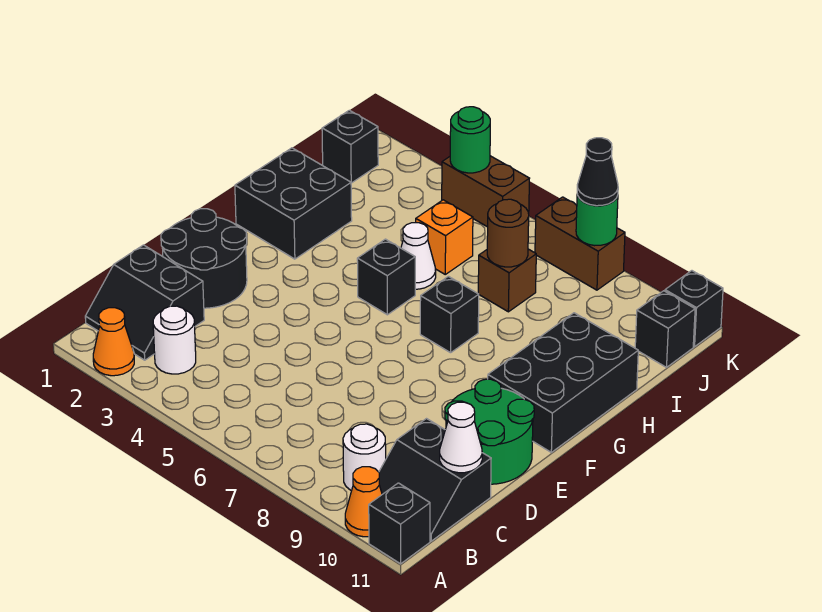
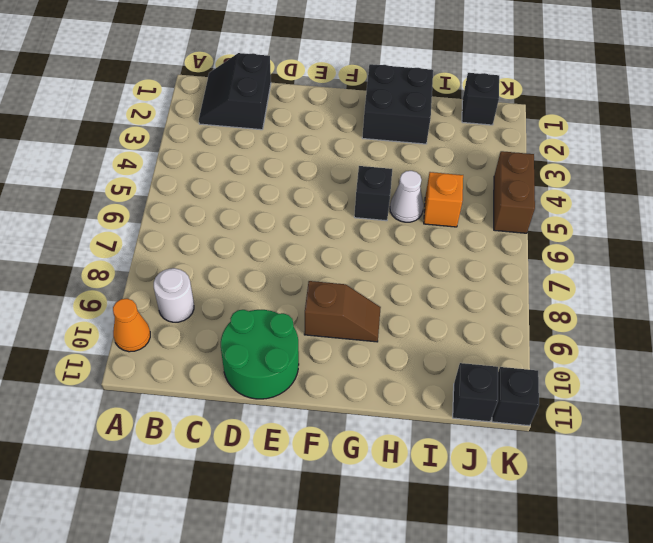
brown 1x2 slope [304,281,381,342] -> none
none -> orange 1x1 cone [93,308,134,376]
none -> black 1x1 brick [369,483,430,564]
none -> white 1x1 round brick [153,306,196,374]

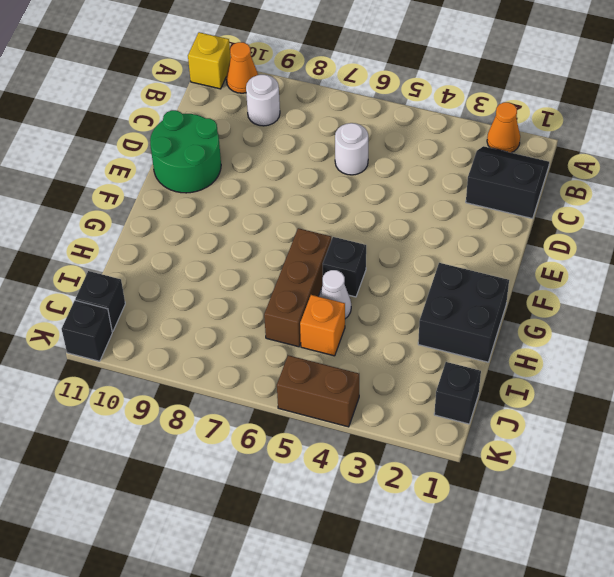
yellow 1x1 brick [188,32,231,89] -> black 1x1 brick [369,483,430,564]
white 1x1 round brick [335,123,368,175] -> white 1x1 round brick moved to [153,306,196,374]
brown 1x3 brick [264,228,331,347] -> none
none -> black 2x2 slope [379,419,491,541]
none -> black 2x2 round brick [161,209,247,308]
none -> black 2x3 brick [488,313,638,452]

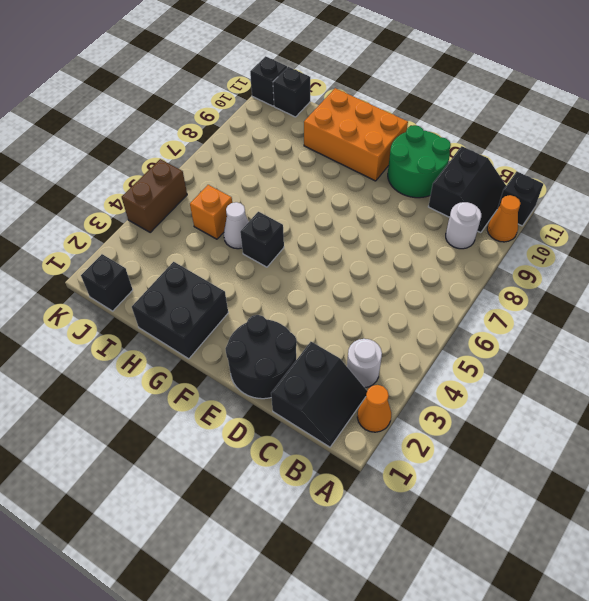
orange 2x3 brick [304,88,408,181] -> black 2x3 brick [488,313,638,452]
none -> black 1x1 brick [420,276,479,353]
none -> brown 1x1 brick [478,249,536,312]
none -> brown 1x2 brick [535,197,625,290]

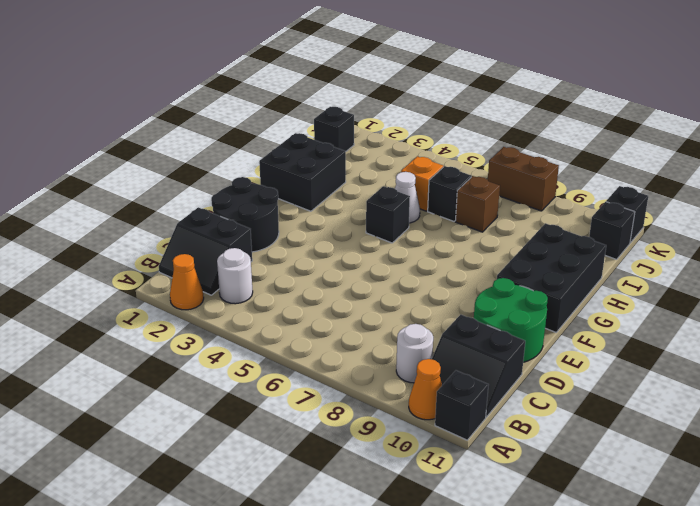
black 1x1 brick [428,166,471,221] -> black 1x1 brick moved to [420,276,479,353]
none -> brown 1x2 brick [442,156,530,227]
none -> white 1x1 cone [440,402,482,473]
none -> brown 1x1 round brick [487,199,529,267]

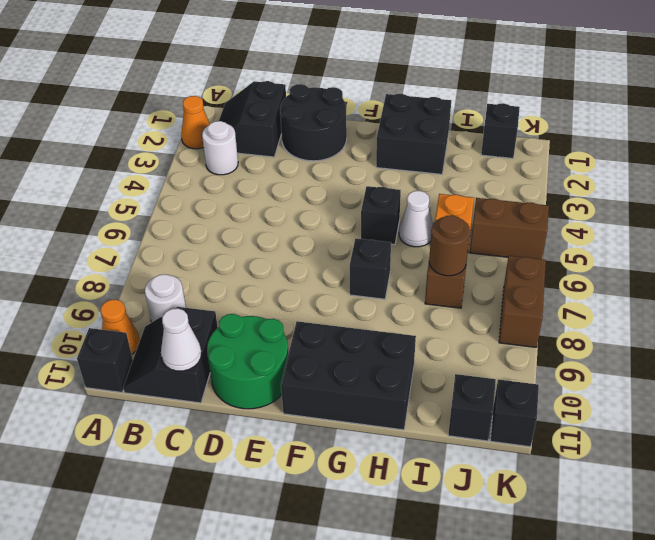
brown 1x2 brick [470,198,549,259] -> brown 1x2 brick turned to [442,156,530,227]
none -> green 1x1 round brick [450,107,490,173]
none -> green 1x1 round brick [576,194,618,246]
none -> black 1x1 cone [577,138,618,206]

